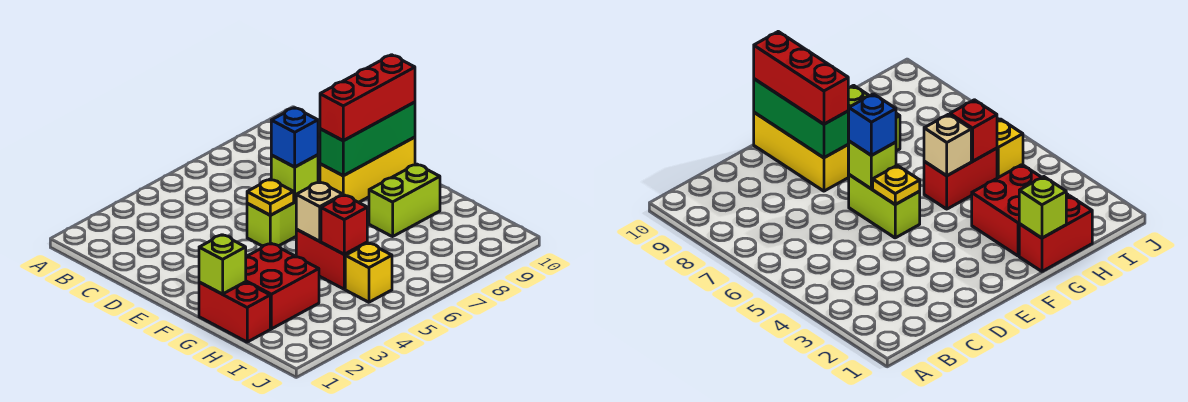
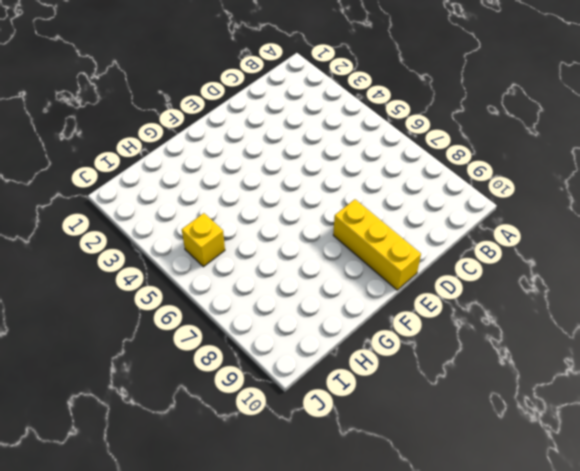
none -> lime 1x2 brick [247,202,297,246]
none -> red 1x2 brick [199,282,270,342]
none -> red 2x2 brick [246,243,319,329]

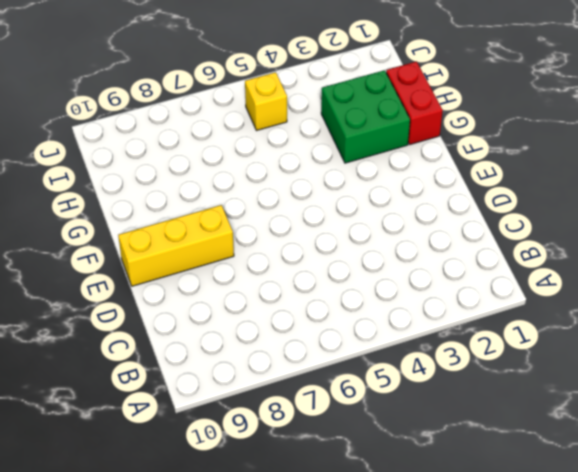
green 2x2 brick [321,70,410,163] -> red 2x2 brick [246,243,319,329]
none -> lime 1x2 brick [247,202,297,246]
none -> red 1x2 brick [296,230,367,289]
none -> lime 1x2 brick [369,164,440,237]

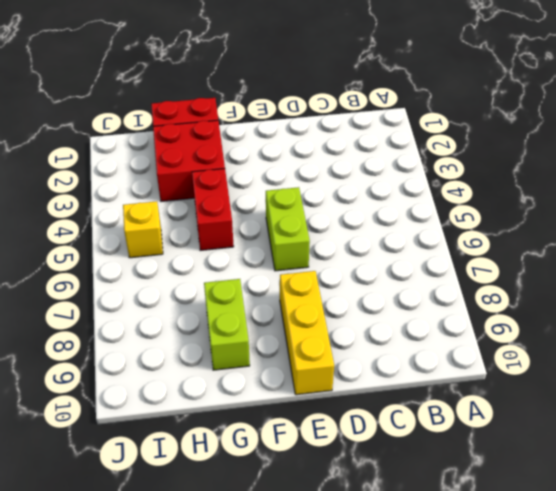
red 1x2 brick [192,169,234,251] -> red 1x2 brick turned to [296,230,367,289]
none -> yellow 1x1 plate [247,179,294,215]
none -> lime 1x1 brick [271,155,318,202]
none -> green 1x3 brick [320,102,415,176]

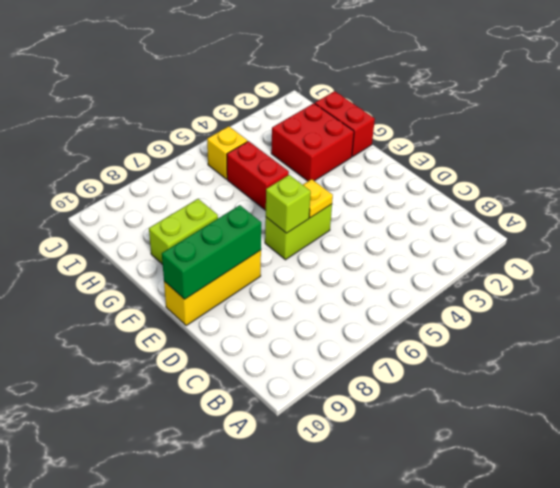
none -> lime 1x1 brick [199,235,246,294]
none -> tan 1x1 brick [296,182,343,241]
none -> red 1x1 brick [321,195,367,254]

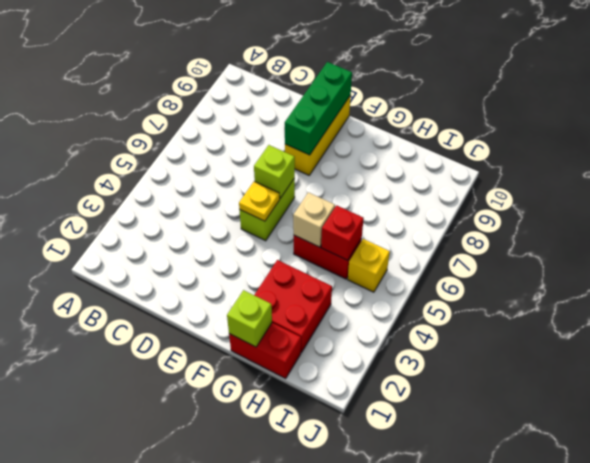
none -> lime 1x2 brick [369,164,440,237]
none -> blue 1x1 brick [271,108,318,167]
none -> red 1x3 brick [320,55,415,141]

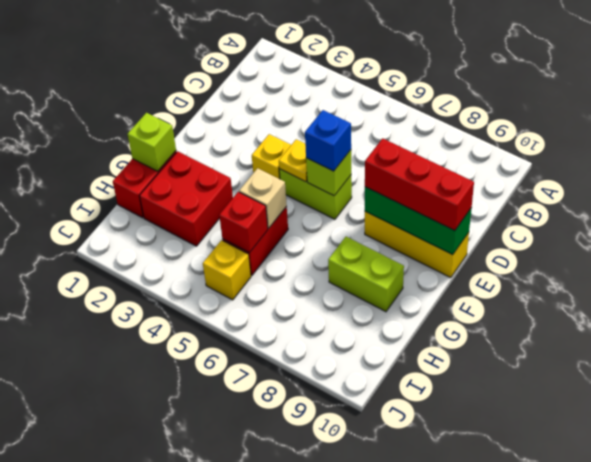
yellow 1x1 brick [252,134,291,179] -> none

